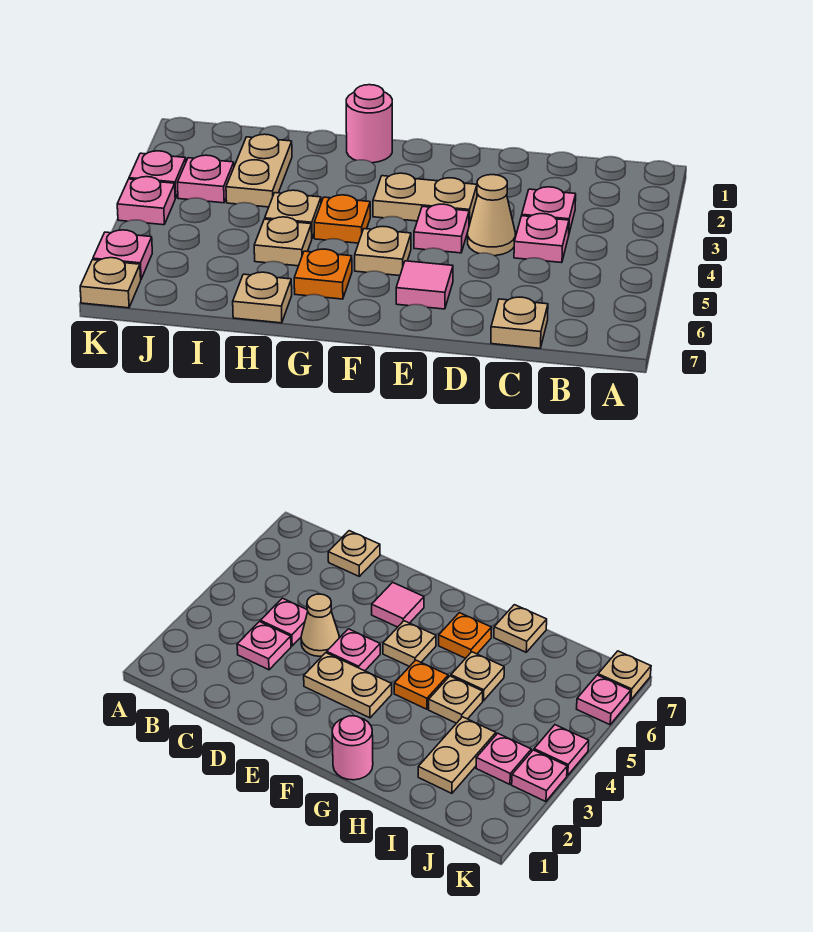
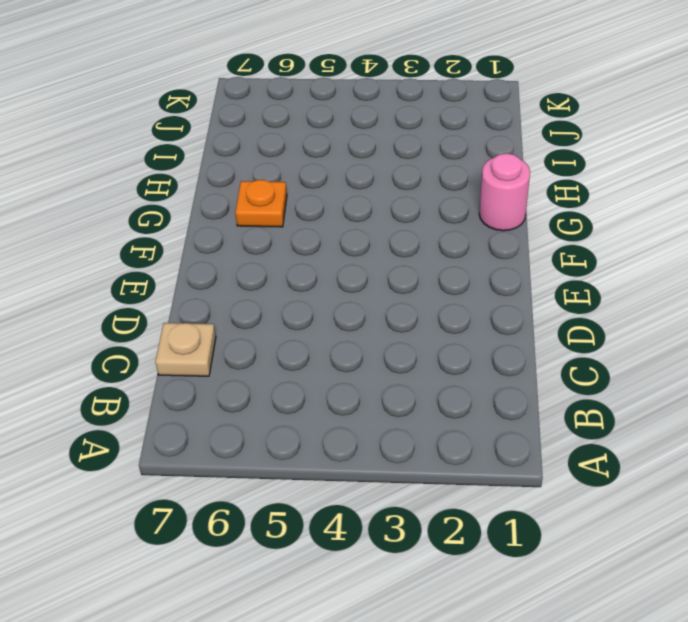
none -> pink 1x1 plate [522,187,576,233]
none -> pink 1x1 plate [514,214,569,263]
none -> tan 1x1 cone [468,175,515,256]

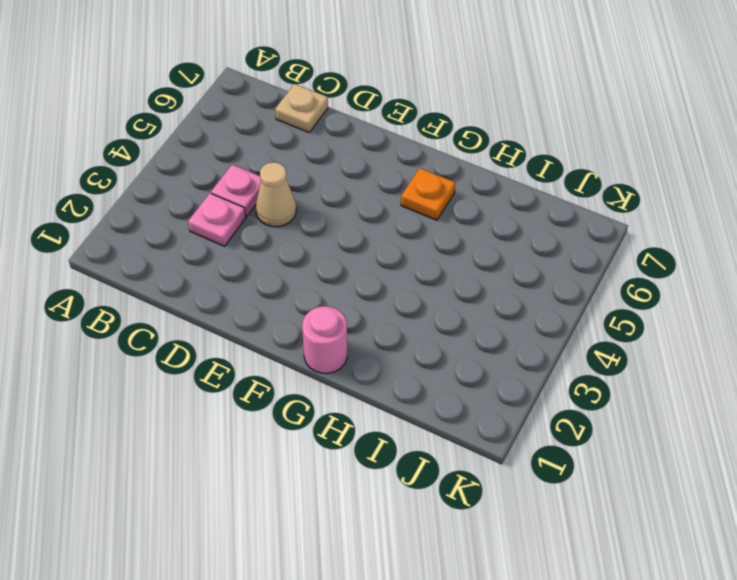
none -> tan 1x2 plate [373,173,477,225]
none -> pink 1x1 plate [414,204,469,253]
none -> pink 1x1 tile [396,261,453,309]

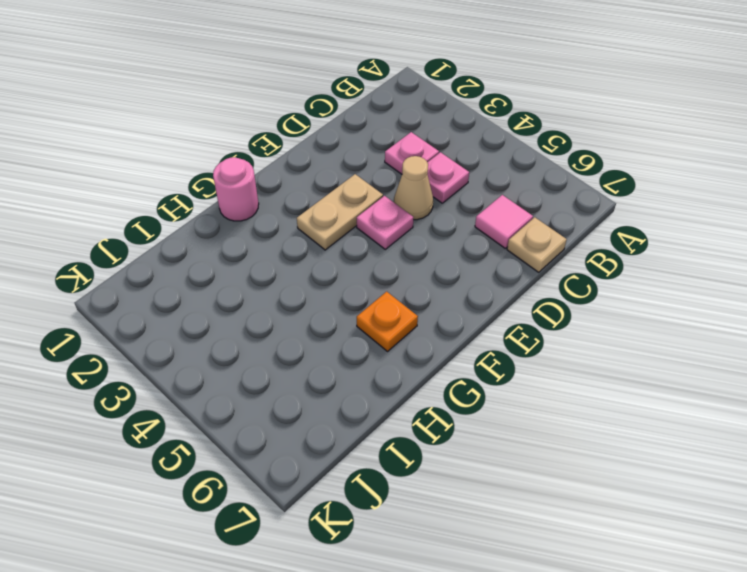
pink 1x1 tile [475,195,533,249] -> pink 1x1 tile moved to [396,261,453,309]
none -> tan 1x1 plate [355,227,411,276]
none -> orange 1x1 plate [314,195,370,243]
none -> tan 1x1 plate [265,190,321,238]

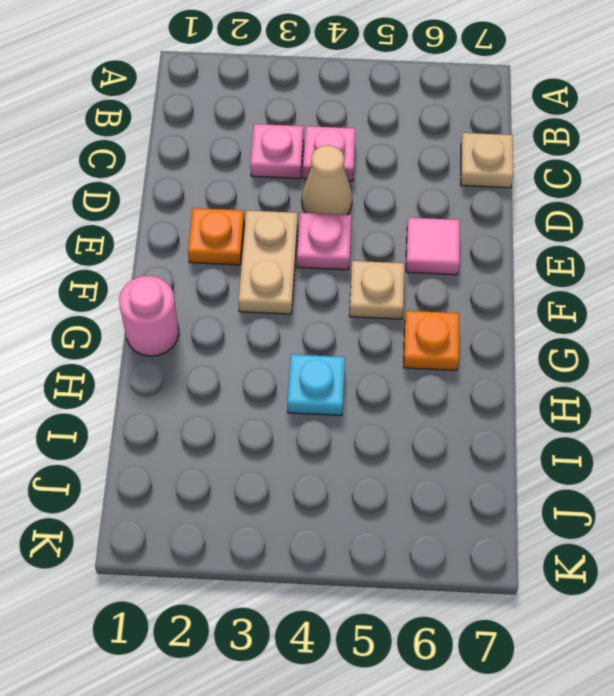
orange 1x1 plate [188,208,244,265] -> orange 1x1 plate moved to [314,195,370,243]
cyan 1x1 plate [288,355,345,415] -> tan 1x1 plate [265,190,321,238]
none -> tan 1x1 plate [254,217,312,266]
none -> tan 1x1 plate [233,272,292,323]
none -> tan 1x2 plate [226,134,292,207]

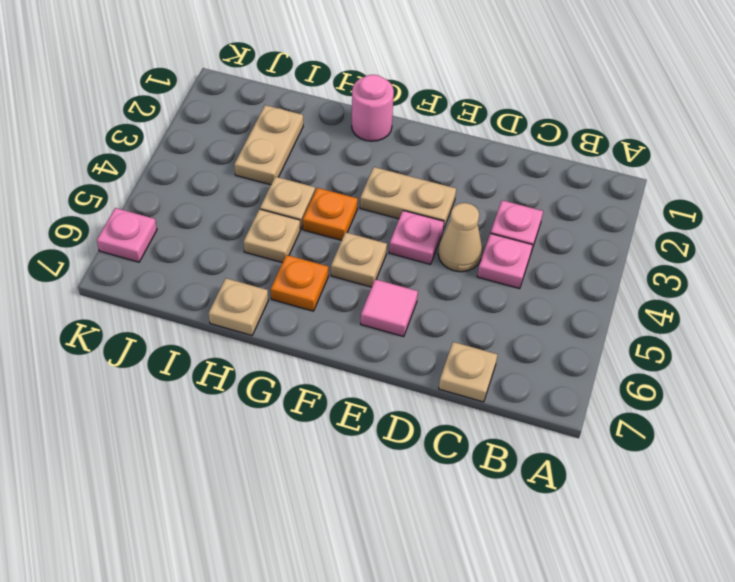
none -> pink 1x1 plate [177,155,234,203]
none -> pink 1x1 plate [129,151,186,198]
none -> pink 1x1 plate [117,177,175,225]

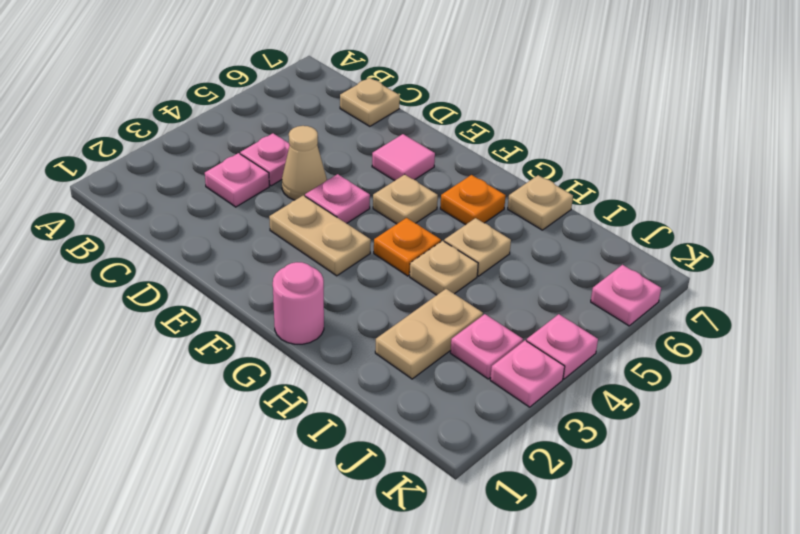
none -> tan 1x1 plate [80,258,141,308]

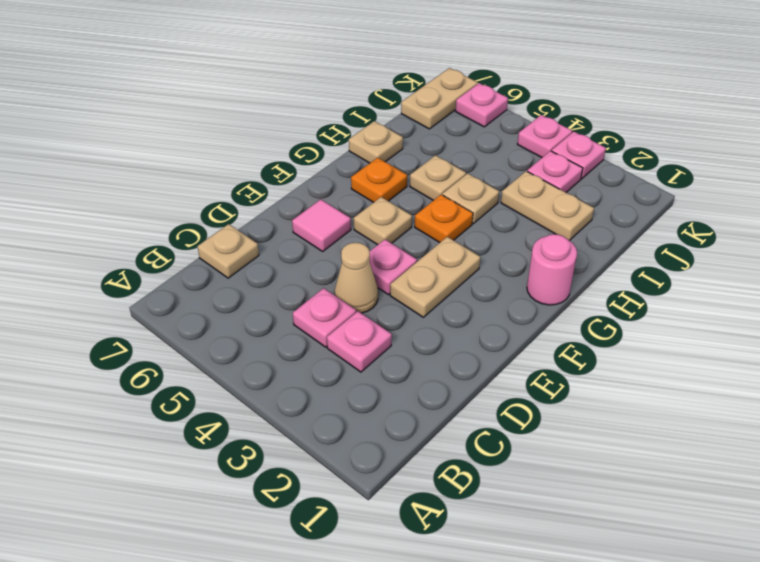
tan 1x2 plate [401,68,478,129] -> tan 1x1 plate [80,258,141,308]

